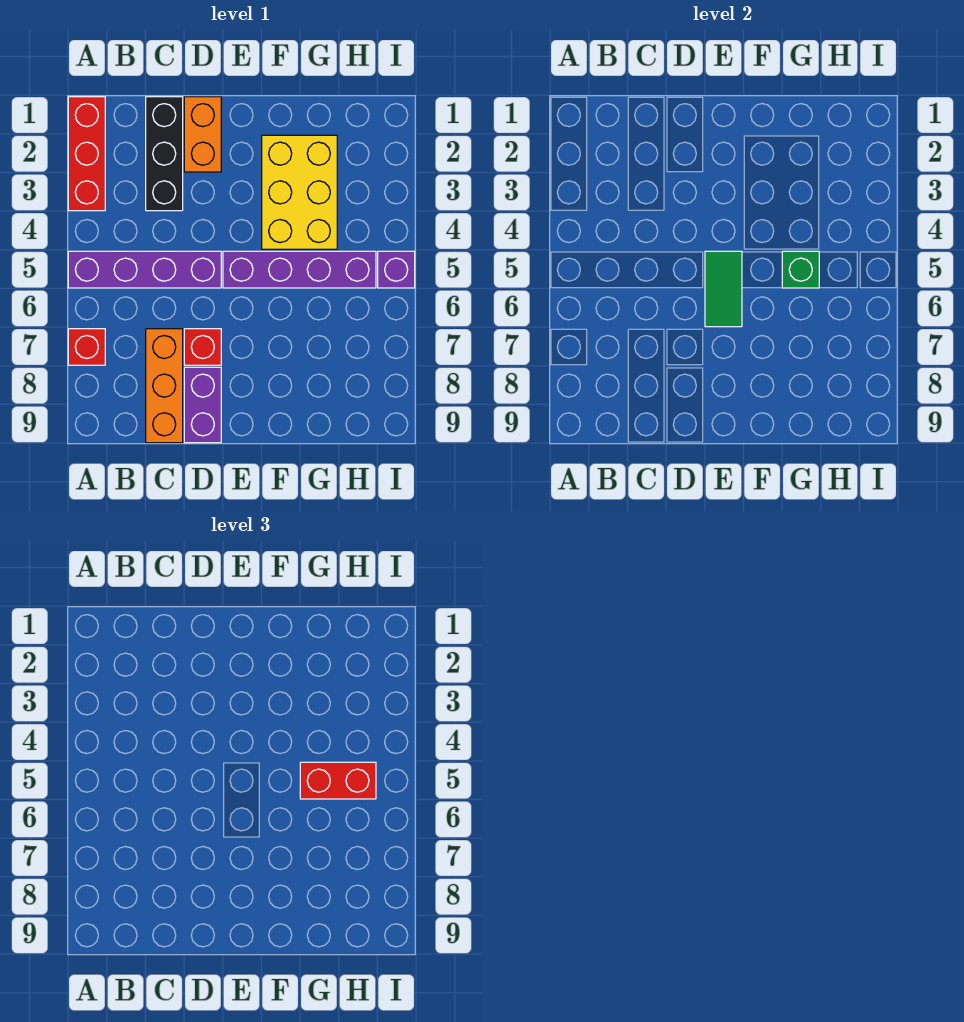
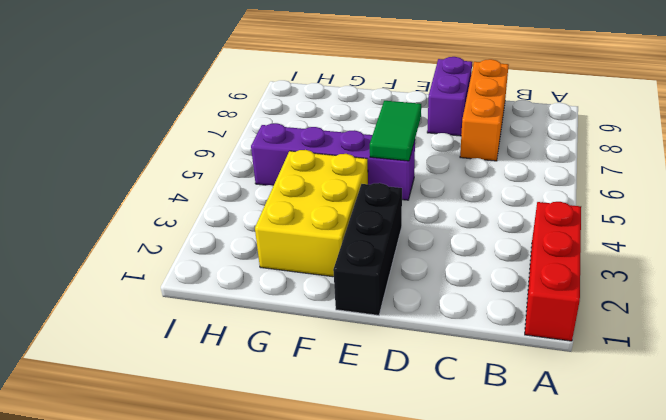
black 1x3 brick [333,183,402,315] -> black 1x3 brick moved to [146,97,183,211]
none -> purple 1x4 brick [68,251,221,288]
none -> red 1x1 brick [68,329,105,365]
none -> orange 1x2 brick [184,97,221,172]

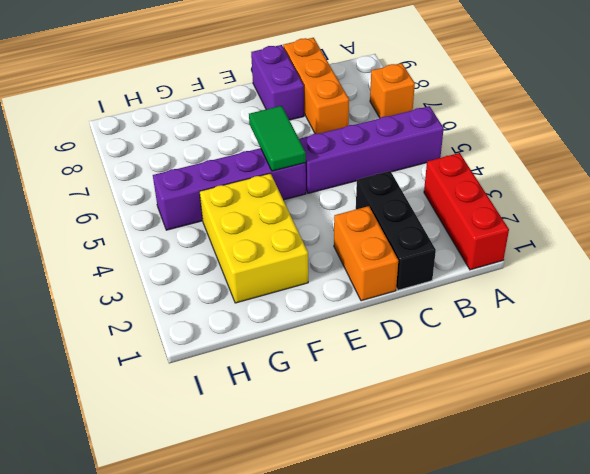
orange 1x1 brick [370,63,415,118] -> red 1x1 brick [68,329,105,365]
none -> red 1x1 brick [184,329,221,365]
none -> purple 1x1 brick [378,251,415,288]
none -> green 1x1 brick [782,251,819,288]

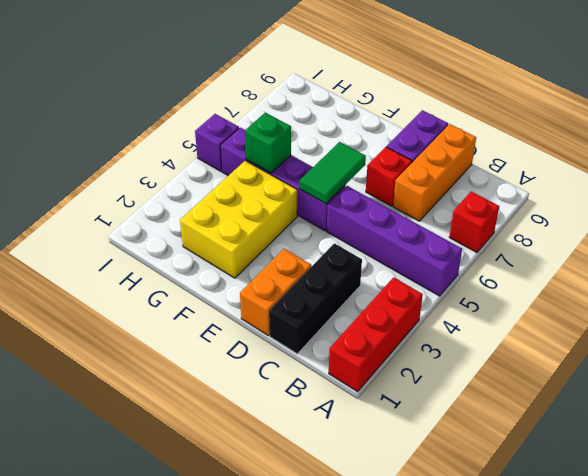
none -> red 1x2 brick [300,762,376,799]

